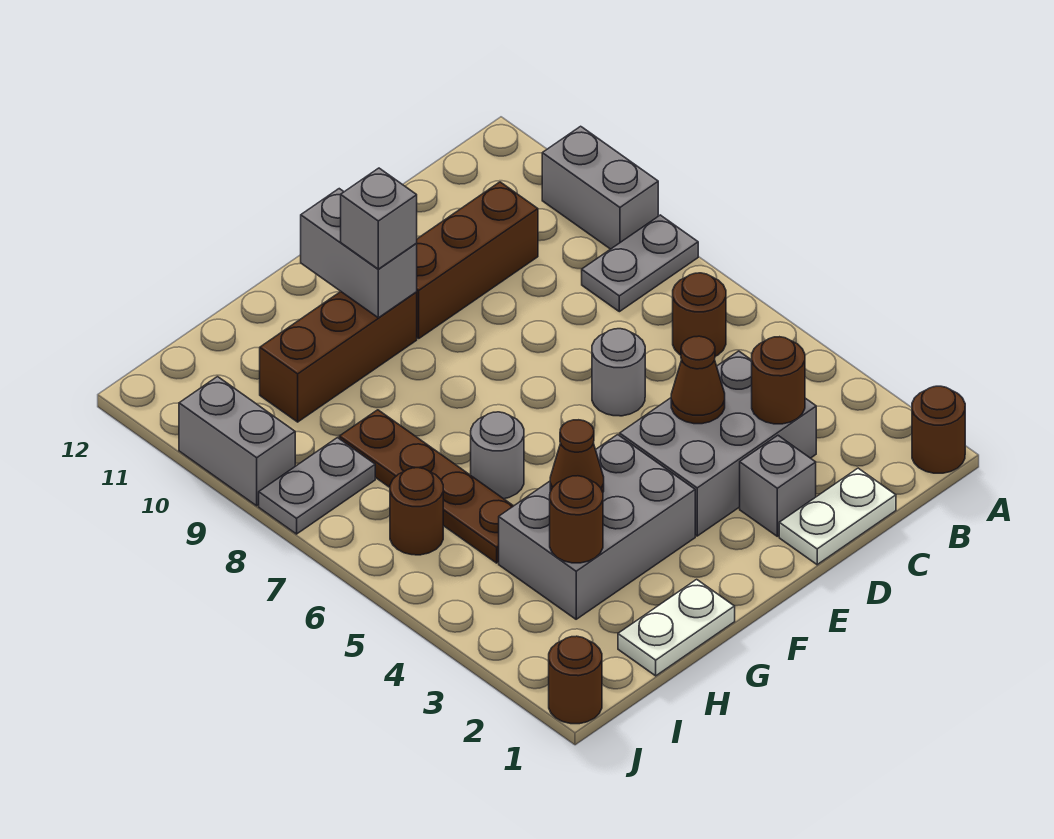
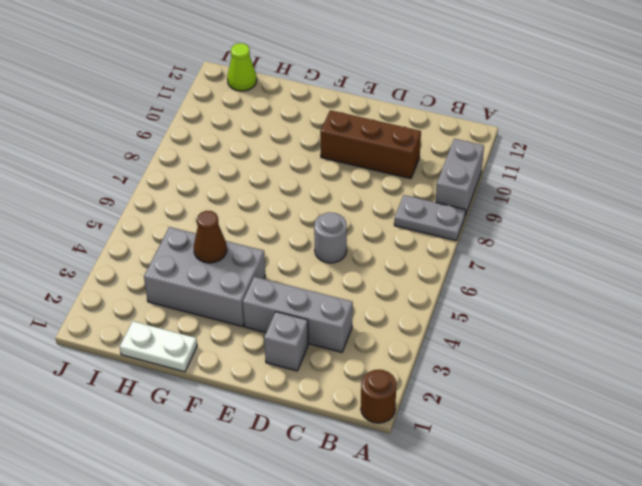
grey 1x3 brick [243,277,353,352] -> grey 2x3 brick [620,351,816,536]
lime 1x1 cone [227,43,257,91] -> none
none -> brown 1x1 round brick [673,273,726,356]
none -> white 1x2 plate [779,468,896,565]
none -> brown 1x3 brick [260,292,417,422]

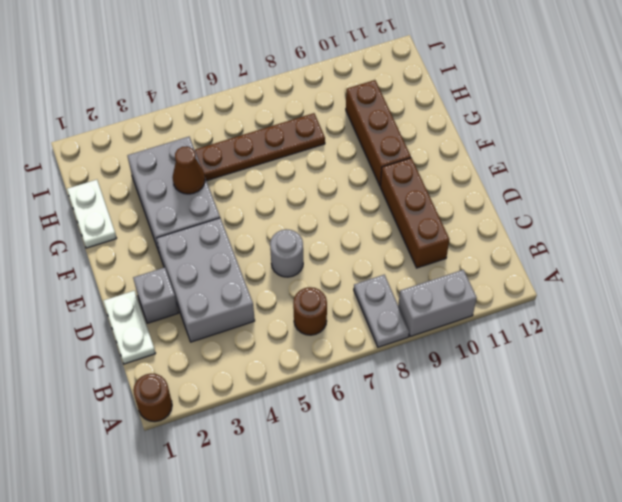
none -> grey 1x1 round brick [471,412,524,499]
none -> brown 1x1 round brick [390,468,443,555]
none -> grey 1x2 plate [259,438,375,534]

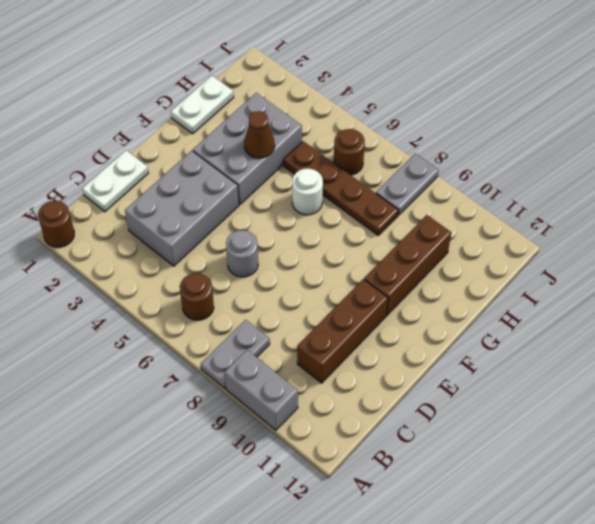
white 1x1 round brick [292,168,323,215] -> grey 1x1 round brick [471,412,524,499]
none -> grey 1x1 brick [740,436,816,536]
none -> brown 1x1 round brick [549,636,602,724]
none -> grey 1x2 brick [179,377,295,506]

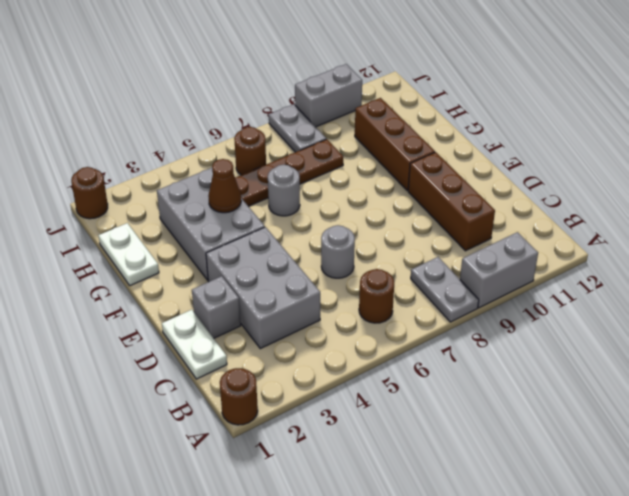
none -> brown 1x1 round brick [752,337,805,424]
none -> brown 1x1 cone [671,336,725,424]
none -> grey 1x2 brick [301,189,417,318]

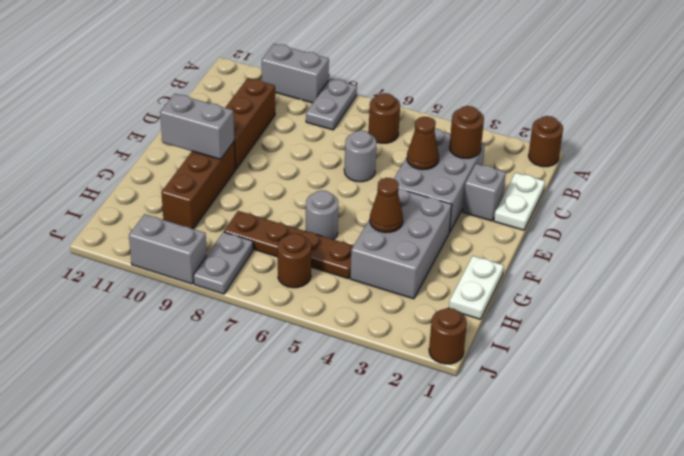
none -> brown 1x1 round brick [550,476,603,563]
none -> grey 1x1 brick [341,168,417,269]

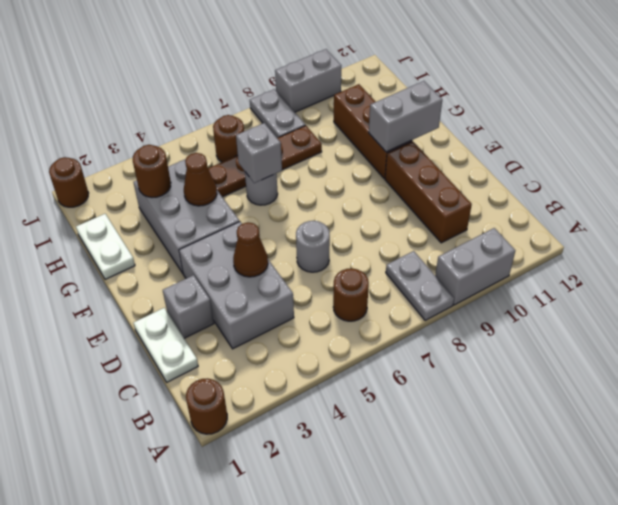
grey 1x1 brick [236,123,282,183] -> grey 1x1 brick moved to [341,168,417,269]
none -> brown 1x1 round brick [752,337,805,424]

